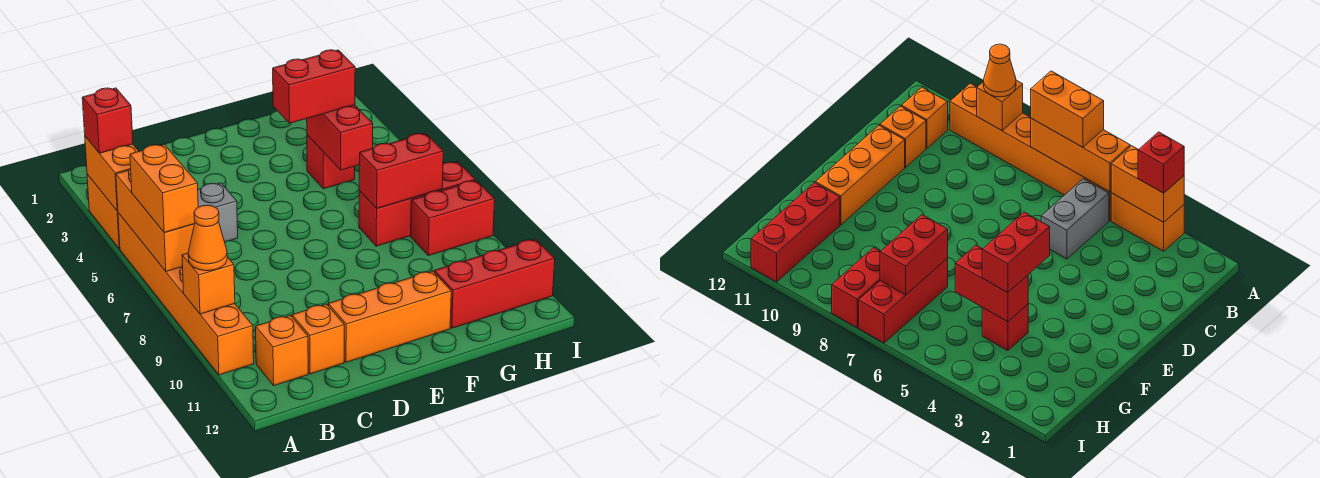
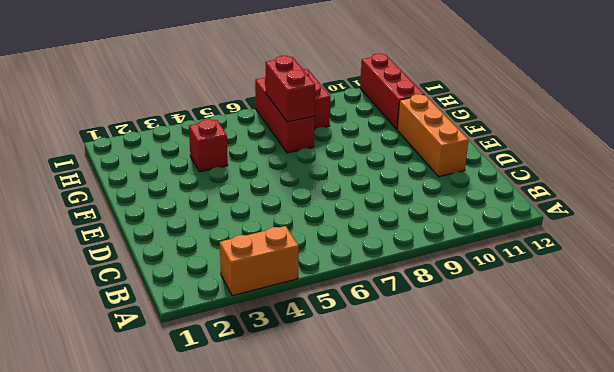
none -> orange 1x6 brick [118,213,254,375]
none -> grey 1x2 brick [198,183,238,241]
none -> orange 1x1 brick [256,315,308,386]

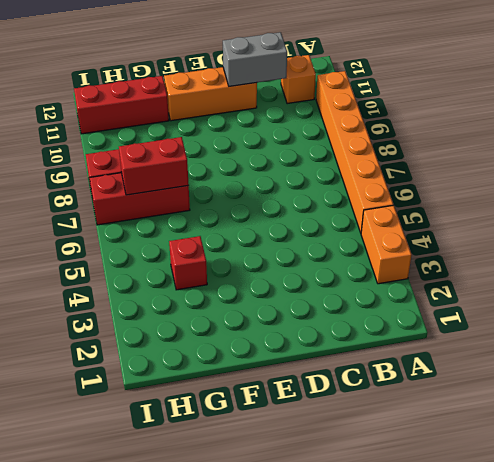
grey 1x2 brick [223,32,287,86] -> grey 1x2 brick moved to [198,183,238,241]
none -> orange 1x1 brick [292,304,344,374]
none -> orange 1x2 brick [85,137,139,211]
none -> orange 1x3 brick [116,168,194,271]

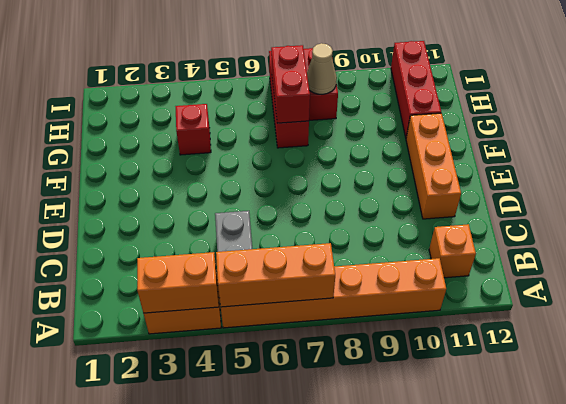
tan 1x1 cone [307,43,337,94] -> none
none -> orange 1x1 brick [292,304,344,374]
none -> orange 1x1 brick [182,253,235,314]
none -> red 1x2 brick [307,105,373,170]

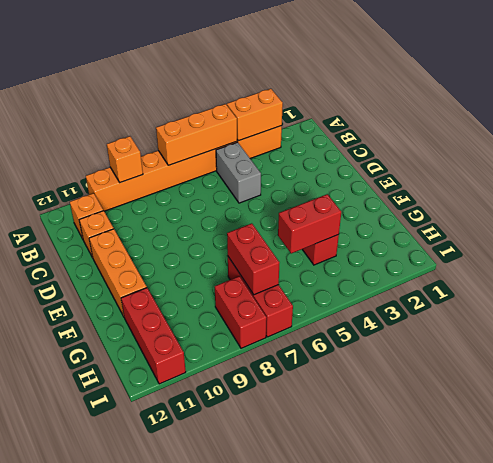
none -> red 1x1 brick [82,88,133,153]
none -> orange 1x2 brick [130,144,198,232]
none -> orange 1x1 cone [188,205,227,271]

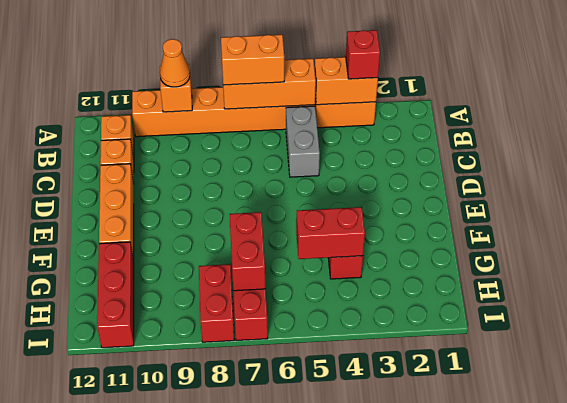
none -> red 1x2 brick [273,50,355,123]

